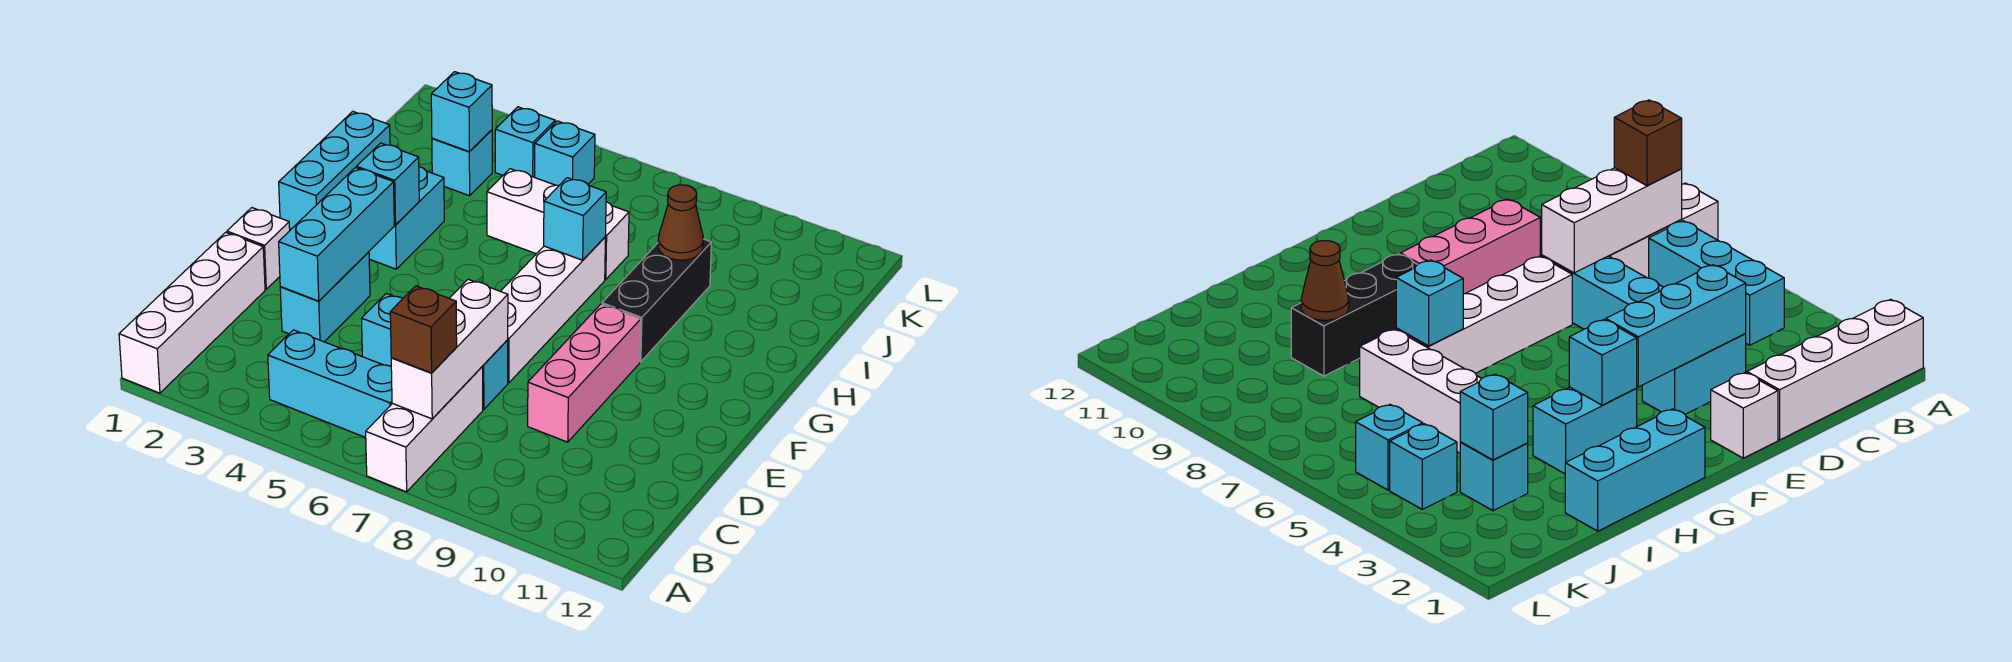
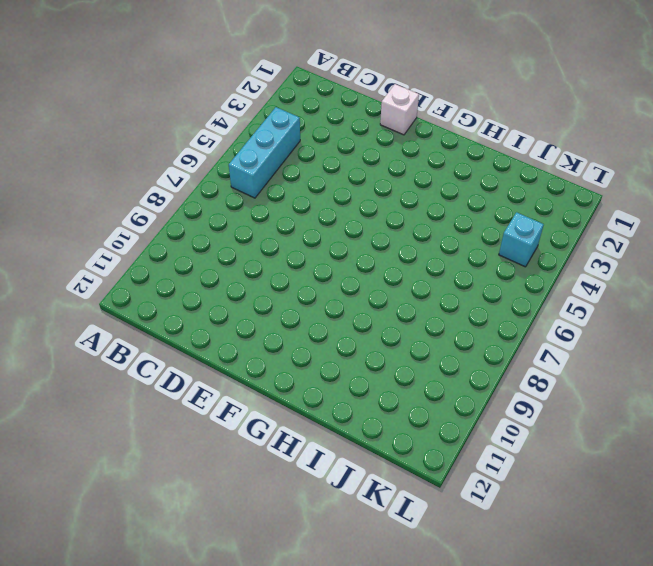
none -> white 1x4 brick [119,232,265,393]
none -> white 1x3 brick [366,367,483,492]
none -> cyan 1x2 brick [280,252,370,342]

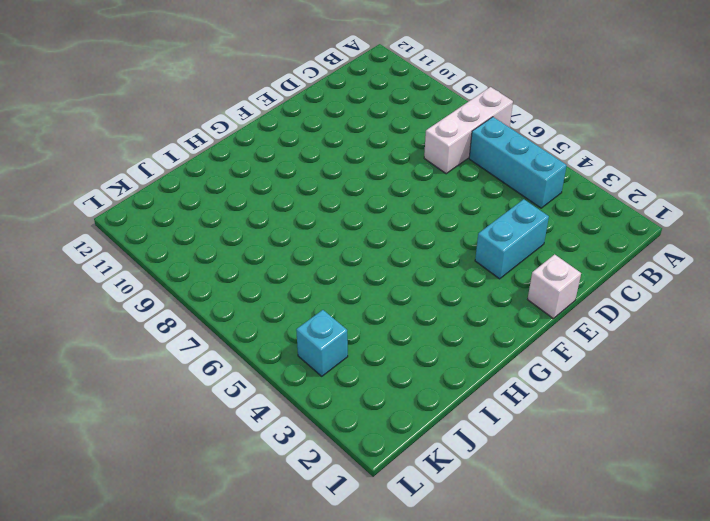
none -> white 1x4 brick [119,232,265,393]
none -> cyan 1x3 brick [362,294,508,410]
none -> pink 1x3 brick [528,304,641,442]

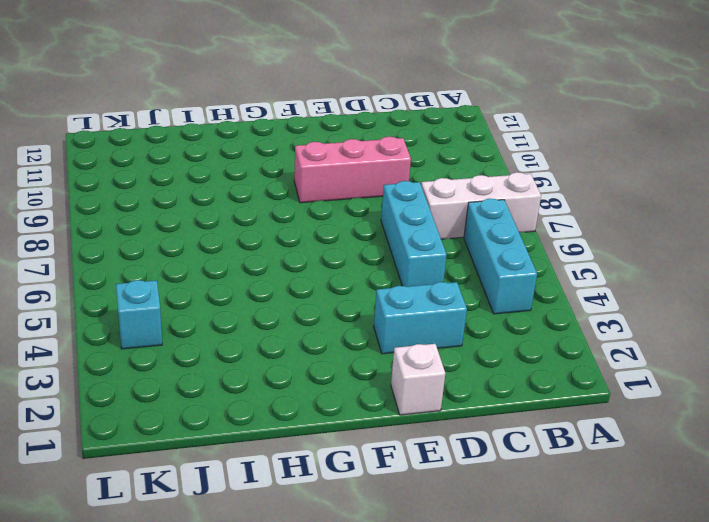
none -> white 1x4 brick [119,232,265,393]
none -> white 1x4 brick [501,237,605,383]
none -> cyan 1x3 brick [279,112,390,229]

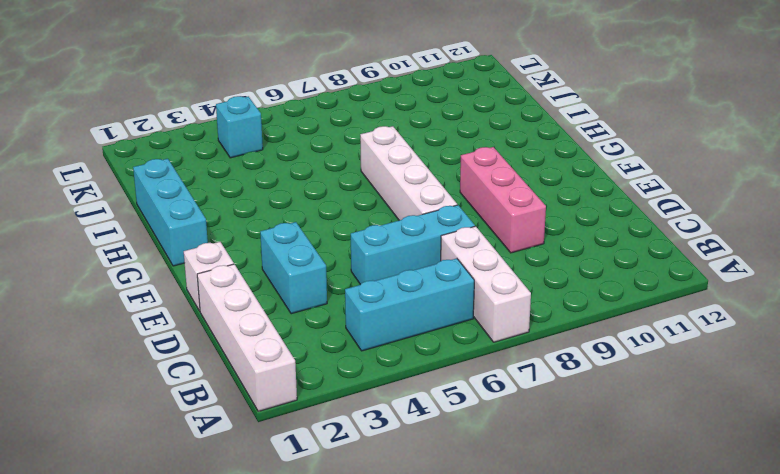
none -> cyan 1x2 brick [369,167,444,269]
none -> black 1x3 brick [602,239,711,362]
none -> white 1x3 brick [487,169,629,280]

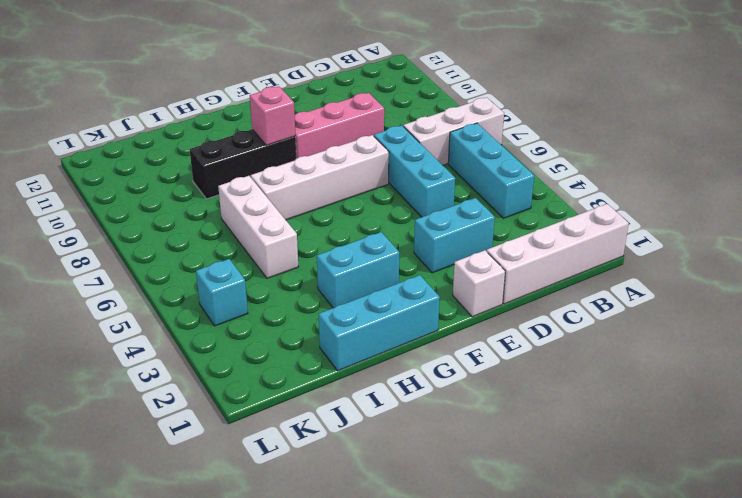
pink 1x1 brick [250,86,295,145] -> none
none -> cyan 1x1 brick [432,130,492,196]
none -> cyan 1x1 brick [535,121,595,185]
none -> white 1x3 brick [391,279,508,419]

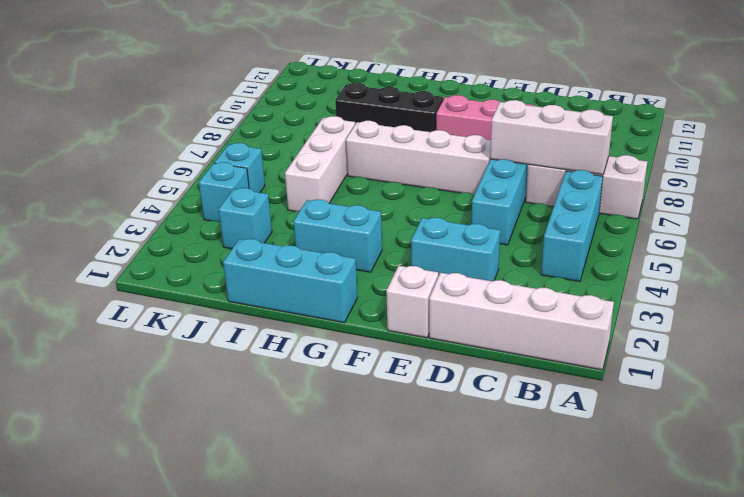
none -> cyan 1x3 brick [279,168,394,301]
none -> cyan 1x1 brick [357,143,419,225]
none -> cyan 1x1 brick [544,178,606,260]

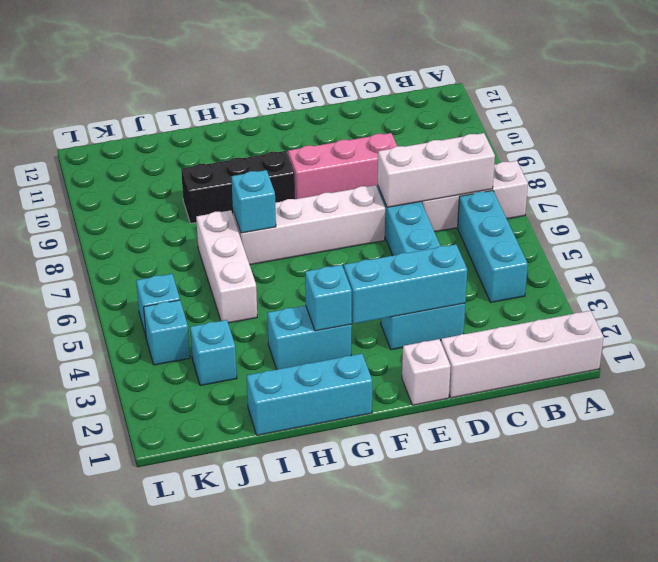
none -> brown 1x1 cone [658,185,703,260]
none -> cyan 1x1 brick [431,72,492,152]
none -> brown 1x1 brick [390,286,457,373]

